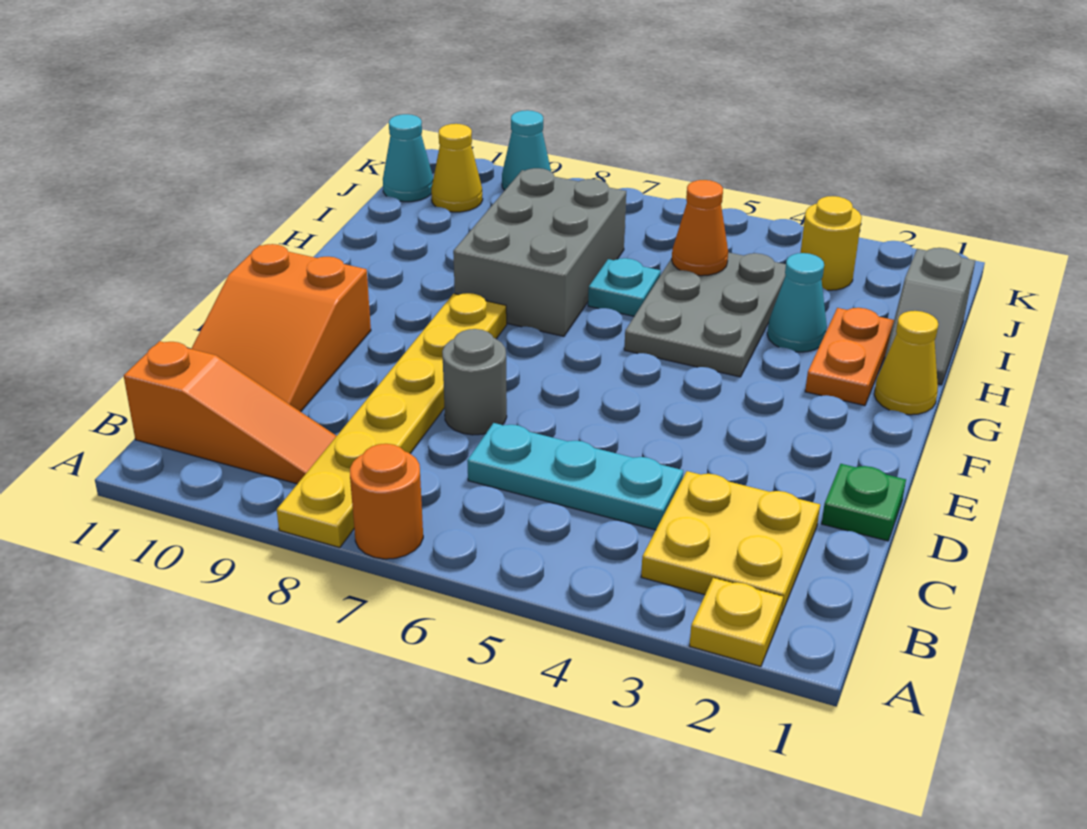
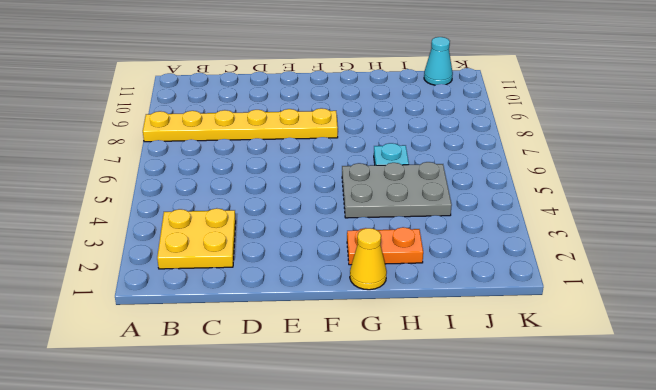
none -> yellow 1x1 plate [689,578,783,667]
none -> orange 1x1 round brick [350,444,423,559]
none -> orange 1x3 slope [124,341,336,484]

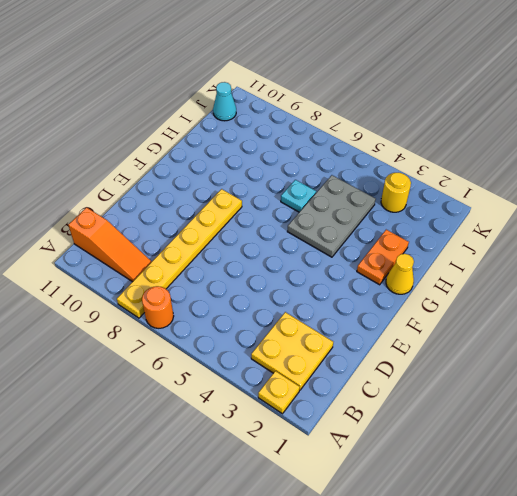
none -> cyan 1x3 plate [467,423,683,530]
none -> orange 2x3 slope [191,244,371,412]
none -> green 1x1 plate [822,464,906,541]

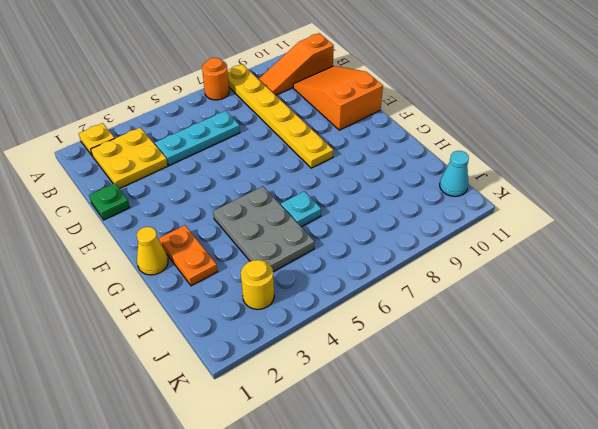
none -> grey 1x1 round brick [442,329,507,435]
none -> grey 2x3 brick [453,168,626,336]
none -> grey 1x2 slope [883,248,975,385]

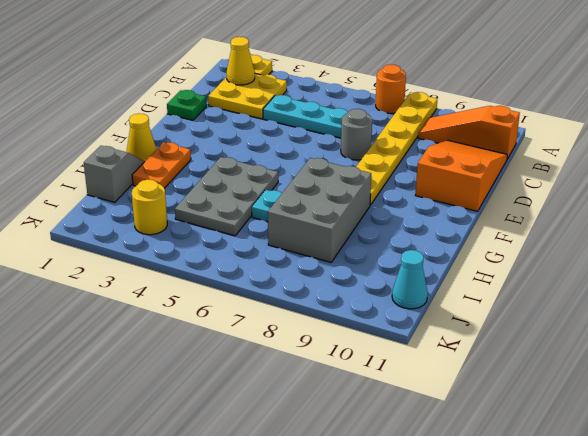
yellow 1x1 cone [227,37,255,85] -> yellow 1x1 cone moved to [431,124,483,212]
none -> cyan 1x1 cone [767,253,827,352]
none -> cyan 1x1 cone [502,110,551,190]
none -> orange 1x1 cone [672,180,728,276]

